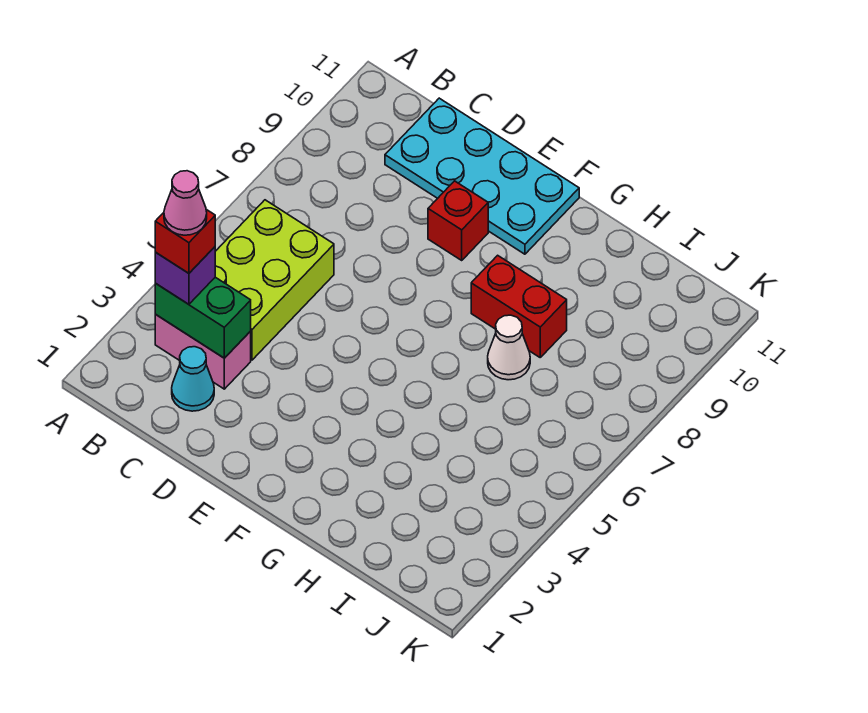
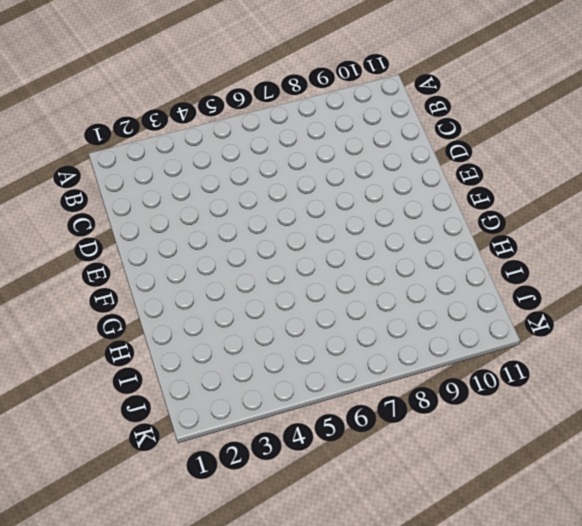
none -> pink 1x2 brick [155,314,251,389]
none -> lime 2x3 brick [215,200,334,360]

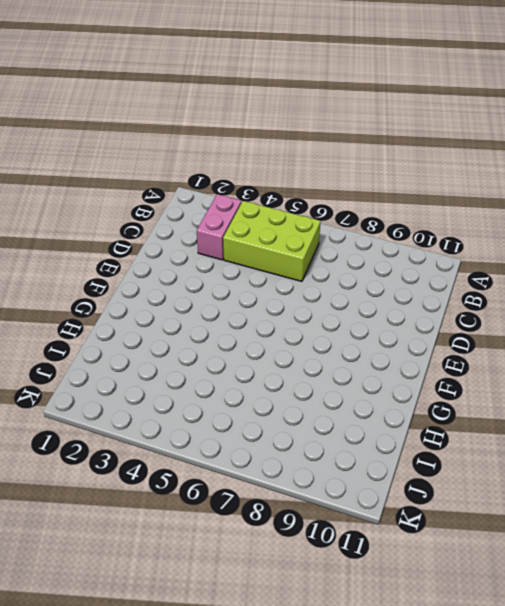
none -> cyan 1x1 cone [172,347,214,411]
none -> cyan 2x4 plate [385,98,579,254]

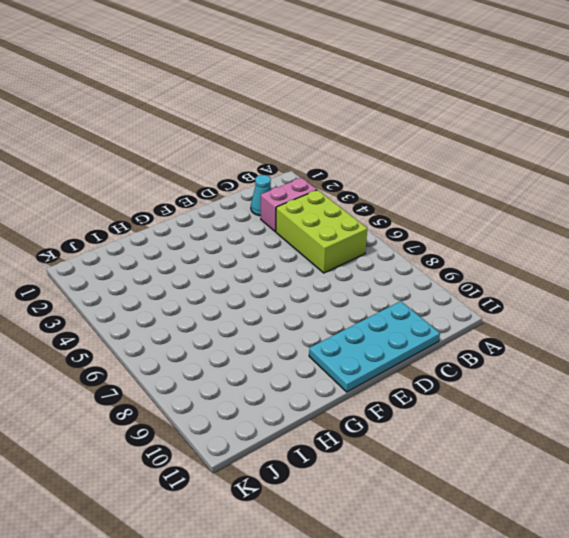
none -> red 1x1 brick [428,181,488,260]
none -> red 1x2 brick [471,255,567,357]

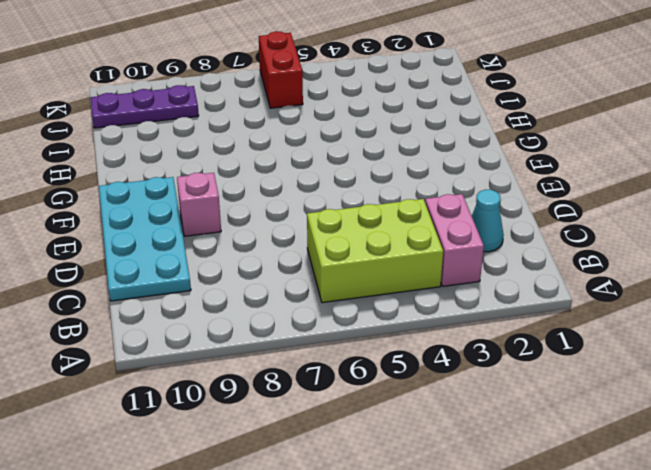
pink 1x1 brick [177,173,221,236] -> red 1x1 brick [428,181,488,260]
red 1x2 brick [259,31,303,108] -> red 1x2 brick moved to [471,255,567,357]
purple 1x3 plate [90,85,199,128] -> none
none -> white 1x1 cone [488,315,530,380]
none -> green 1x2 brick [155,277,251,358]

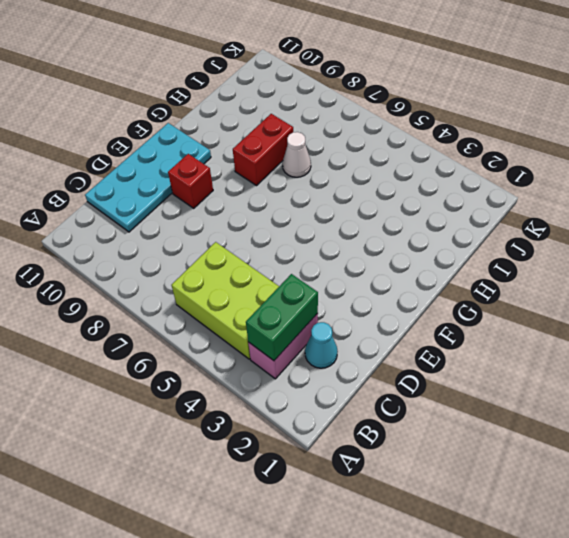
none -> purple 1x1 brick [155,247,215,304]
none -> red 1x1 brick [155,209,215,273]

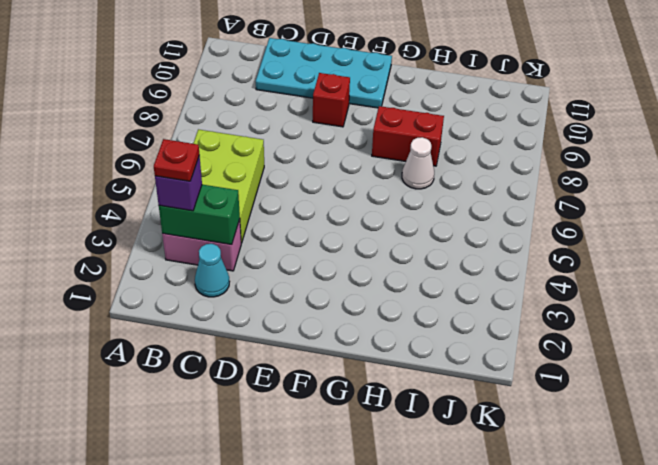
red 1x1 plate [154,139,199,181] -> red 1x1 brick [155,209,215,273]
none -> pink 1x1 cone [164,171,207,235]

